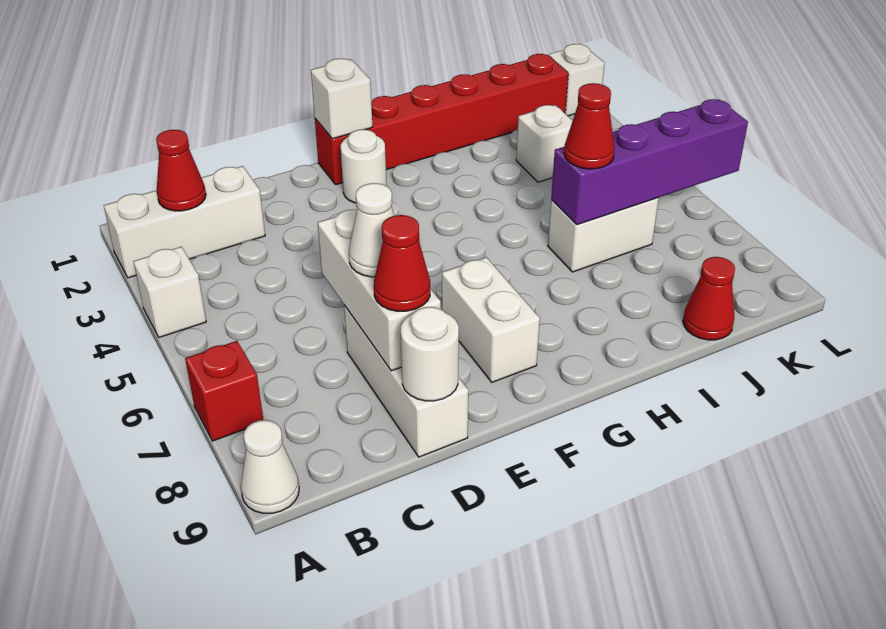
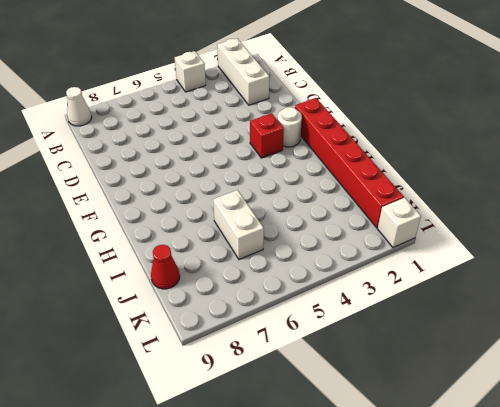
red 1x1 brick [250,113,284,158] -> red 1x1 brick moved to [185,341,263,441]
none -> white 1x3 brick [344,305,468,457]
none -> white 1x2 brick [442,257,540,382]
none -> white 1x1 brick [516,105,573,182]

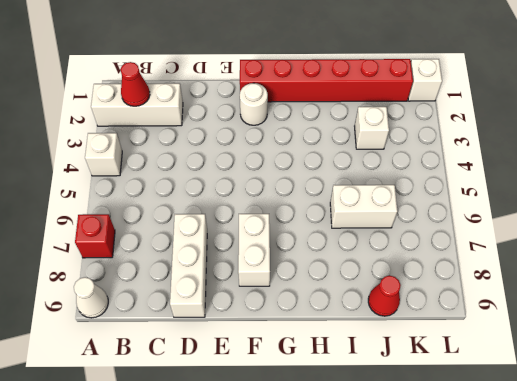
none -> white 1x3 brick [318,209,441,371]
none -> white 1x1 round brick [401,307,459,401]
none -> white 1x1 brick [311,59,372,139]

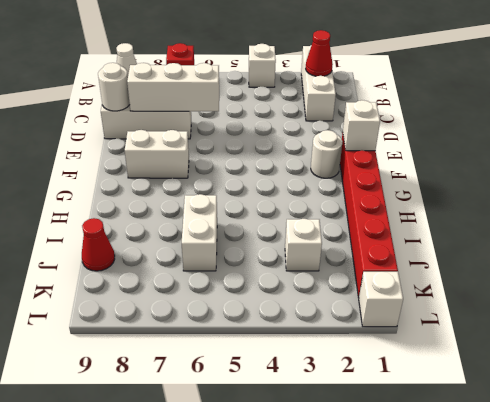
none -> purple 1x4 brick [551,99,748,225]
none -> white 1x1 cone [349,183,394,277]
none -> red 1x1 cone [374,215,430,311]

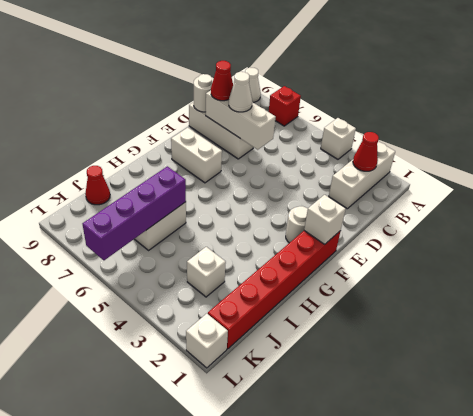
none -> red 1x1 cone [564,83,615,169]

